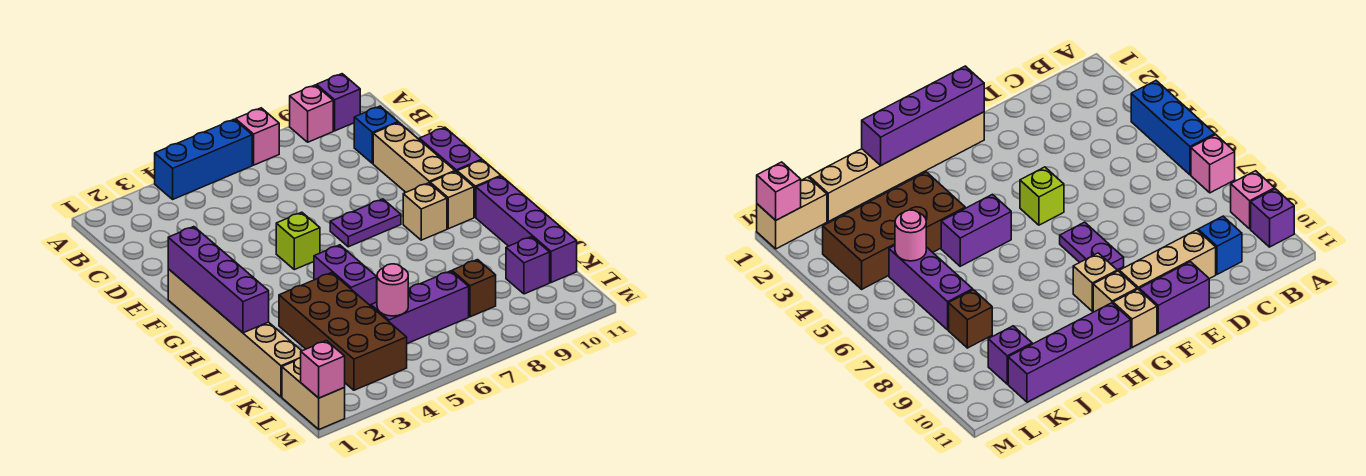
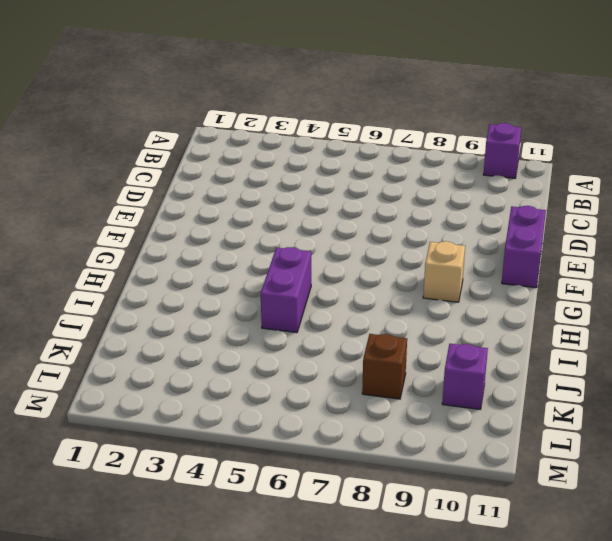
none -> blue 1x3 brick [155,119,252,199]
none -> pink 1x1 brick [236,108,279,165]
none -> pink 1x1 brick [290,85,333,142]

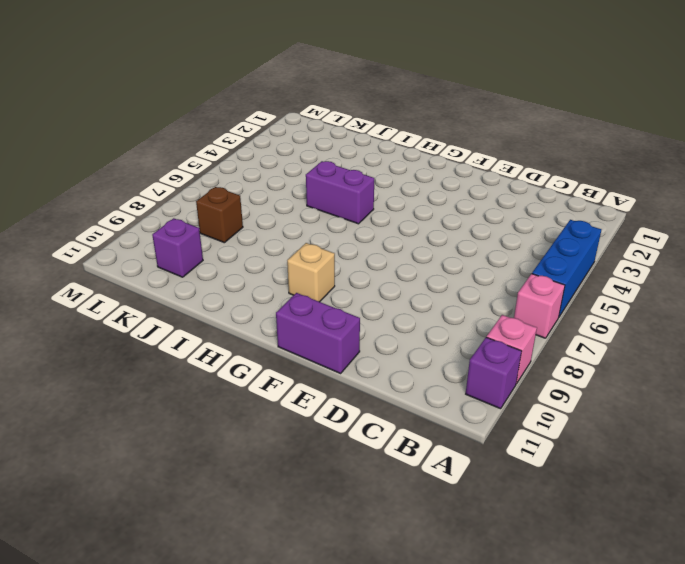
none -> blue 1x1 brick [354,106,398,164]
none -> tan 1x3 brick [373,122,455,192]
none -> tan 1x6 brick [168,269,301,397]

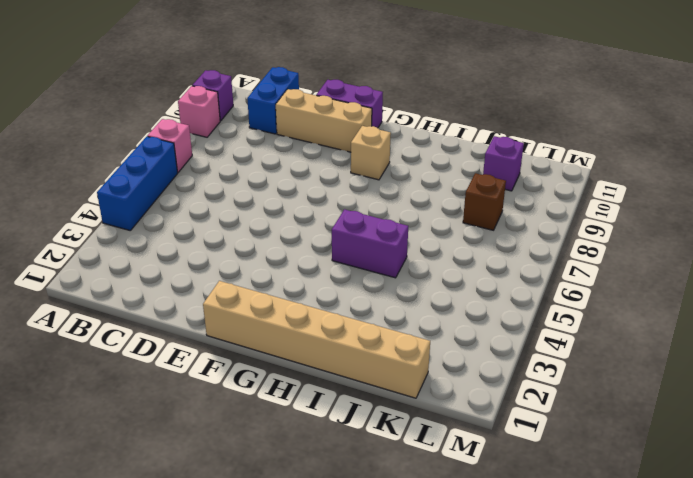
blue 1x2 brick [247,67,299,134] -> blue 1x1 brick [354,106,398,164]
none -> lime 1x1 brick [276,212,320,270]
none -> purple 1x2 plate [330,199,401,247]
none -> tan 1x1 brick [430,171,474,229]

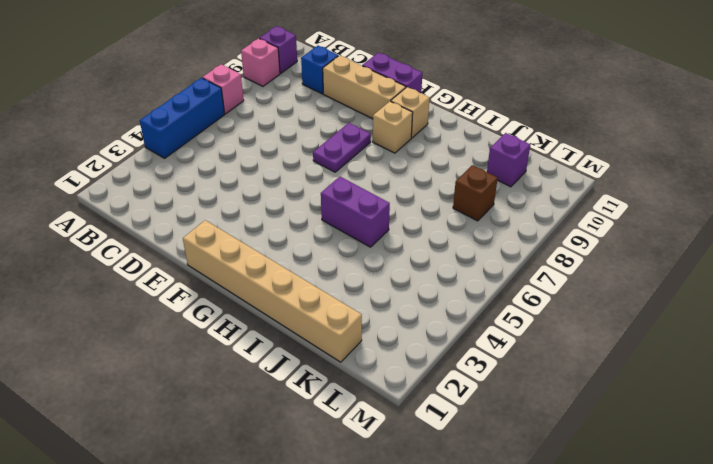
none -> lime 1x1 brick [276,212,320,270]
none -> tan 1x1 brick [457,160,501,217]
none -> purple 1x4 brick [476,176,577,283]

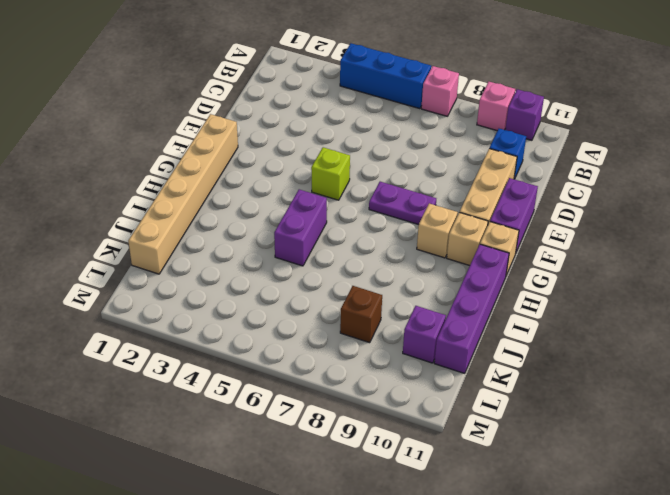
none -> brown 2x4 brick [279,273,407,390]
none -> purple 1x3 brick [371,271,469,343]
none -> tan 1x2 brick [282,358,345,429]

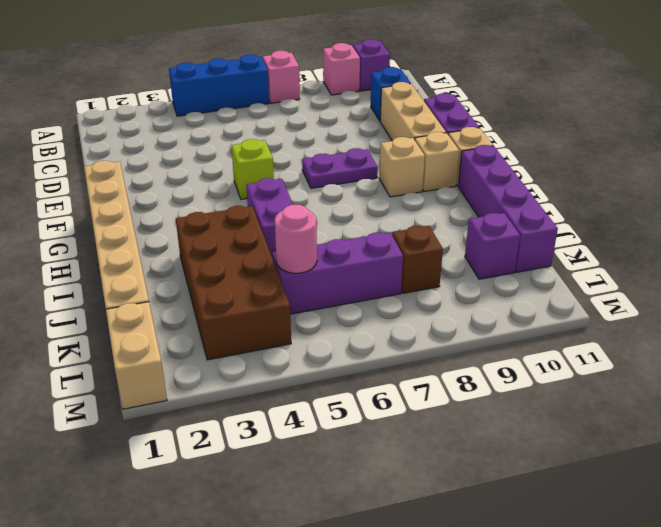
none -> purple 1x4 brick [168,227,269,333]
none -> pink 1x1 brick [301,341,345,398]

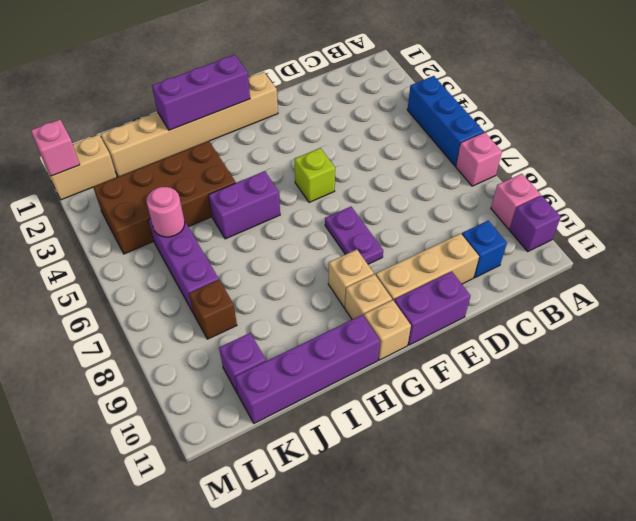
purple 1x3 brick [152,55,250,130] -> purple 1x4 brick [168,227,269,333]

